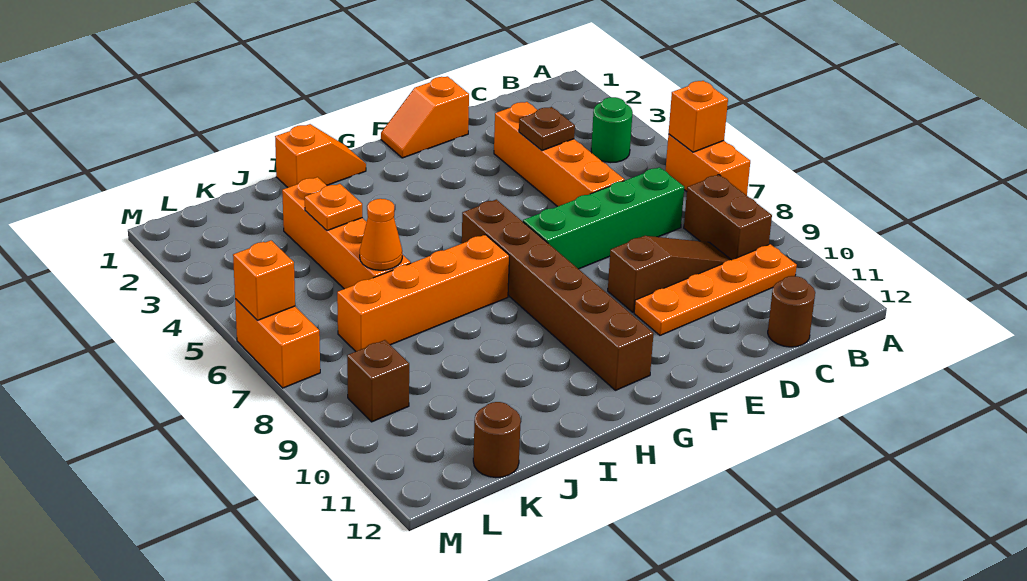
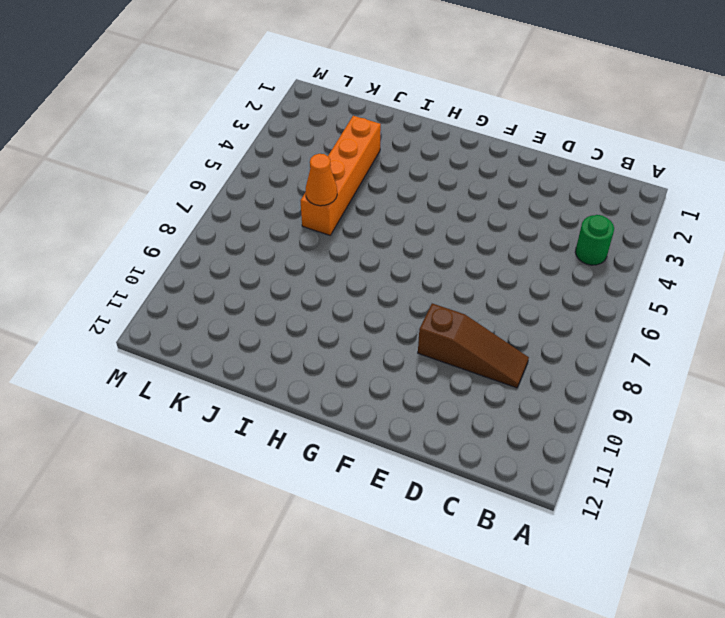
none -> orange 1x2 brick [666,134,750,195]
none -> brown 1x2 brick [684,175,772,260]
none -> orange 1x4 plate [634,244,797,335]

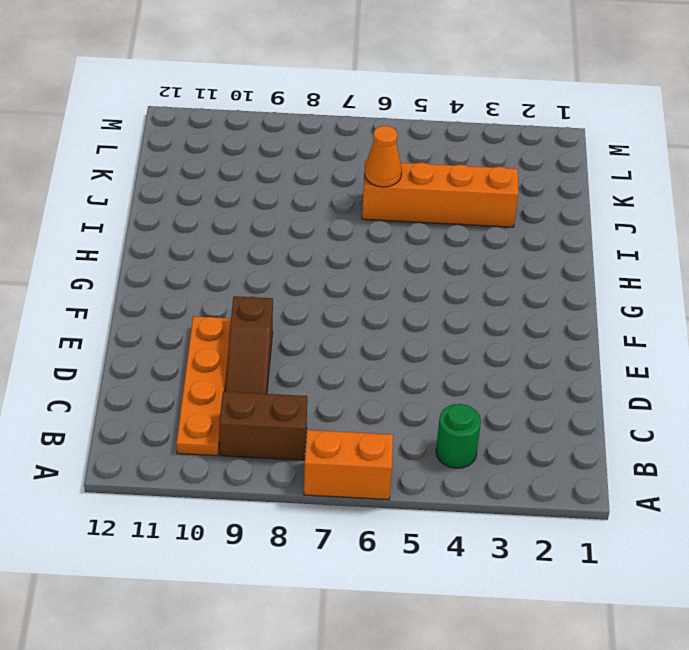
none -> green 1x4 brick [523,167,684,269]
none -> brown 1x1 round brick [768,276,815,347]
none -> orange 1x4 brick [494,102,625,207]

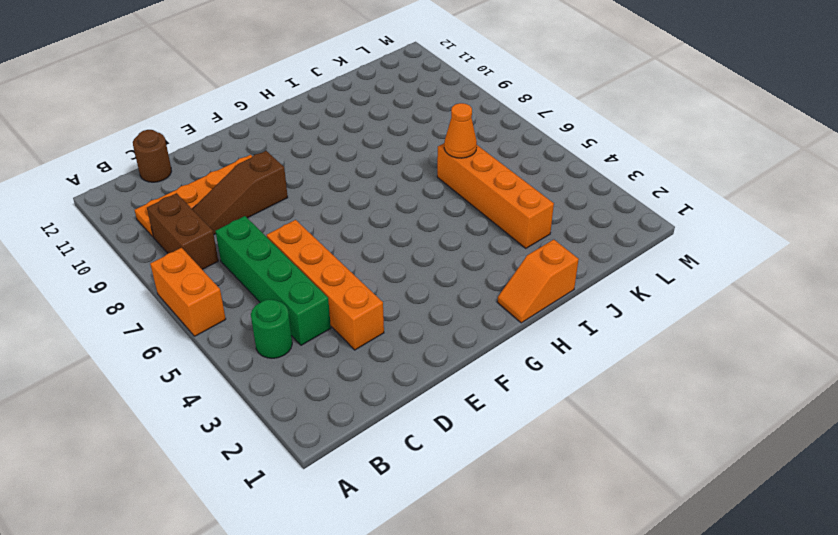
green 1x4 brick [215,216,331,345] -> green 1x4 brick turned to [523,167,684,269]
none -> orange 1x2 slope [381,76,469,158]
none -> brown 1x6 brick [462,199,654,390]
none -> orange 1x4 brick [337,235,509,351]

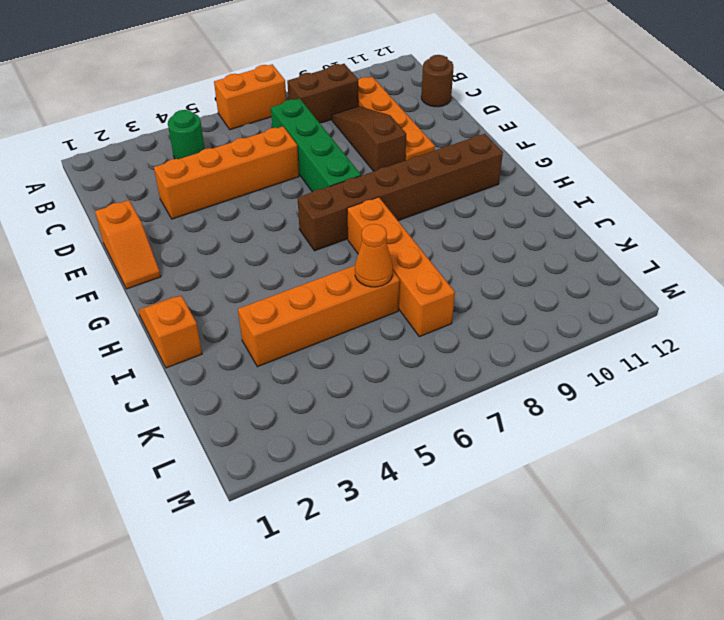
none -> brown 1x1 round brick [473,402,521,478]
none -> brown 1x1 brick [347,340,409,422]
none -> orange 1x2 brick [235,299,320,388]

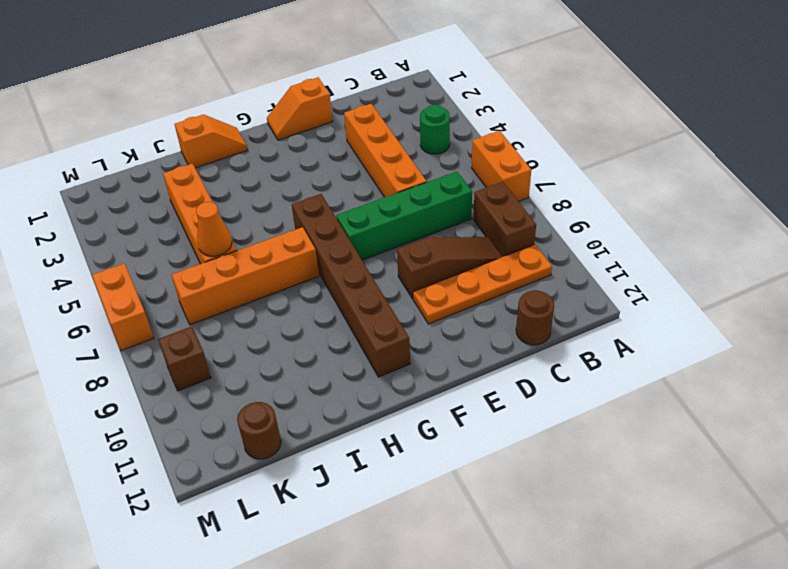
none -> orange 1x1 brick [669,81,728,152]
none -> brown 1x1 plate [519,107,575,151]
none -> orange 1x1 plate [305,184,362,231]

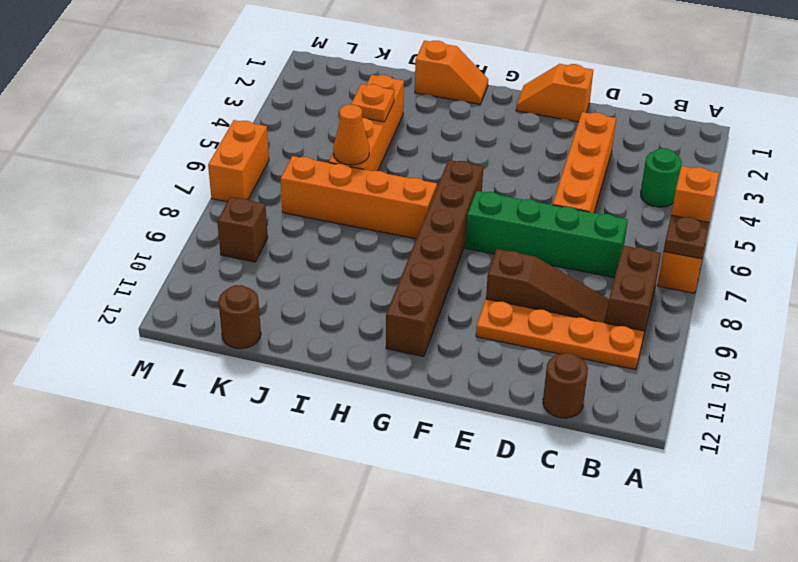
brown 1x1 plate [663,215,709,259] -> brown 1x1 plate moved to [519,107,575,151]
none -> orange 1x1 brick [233,240,295,320]

